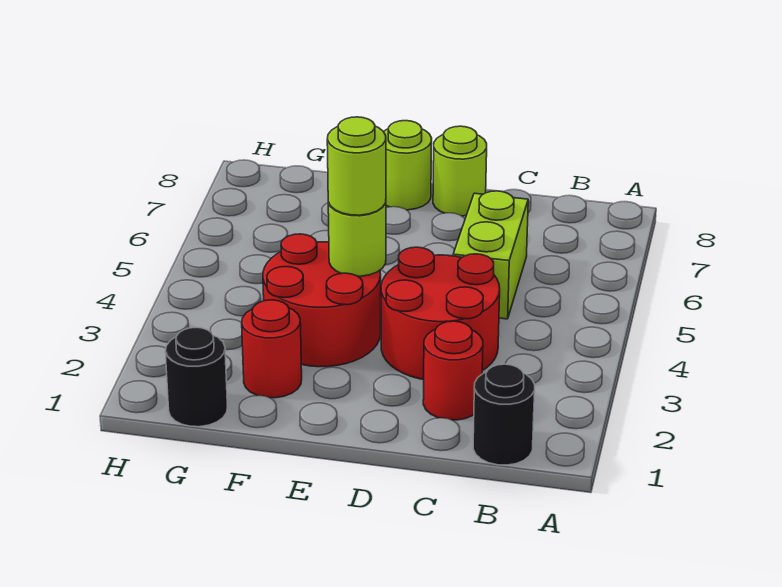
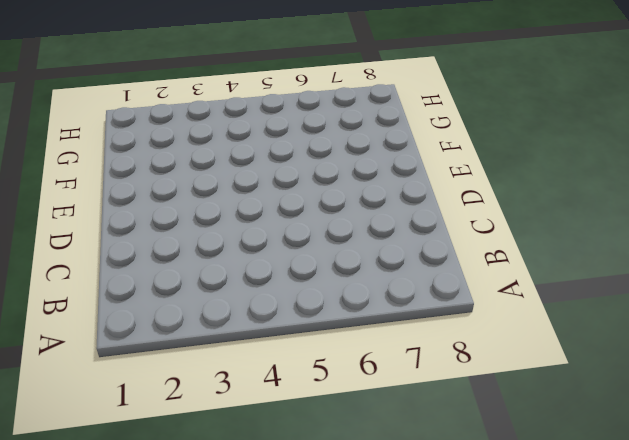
none -> black 1x1 round brick [473,364,535,465]
none -> red 1x1 round brick [423,321,483,420]

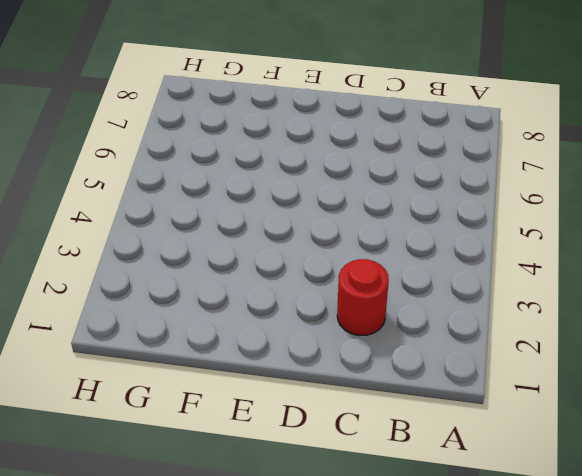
none -> black 1x1 round brick [473,364,535,465]
none -> red 2x2 round brick [381,247,500,380]

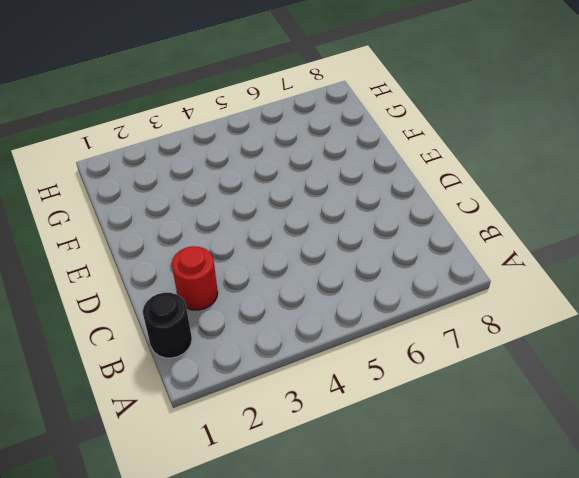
none -> red 2x2 round brick [381,247,500,380]
none -> lime 1x2 brick [453,191,528,319]

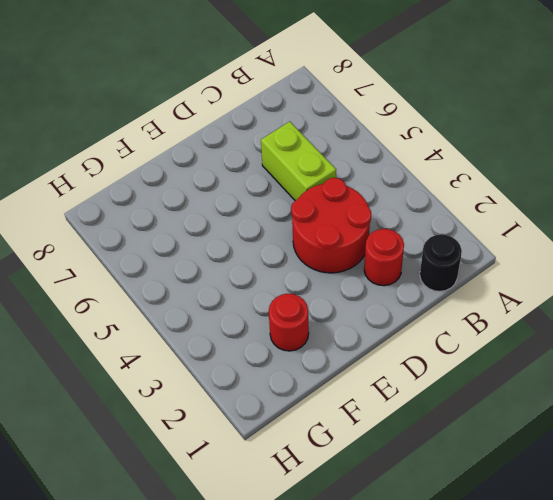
none -> lime 1x1 round brick [433,126,487,216]
none -> red 2x2 round brick [263,234,381,367]

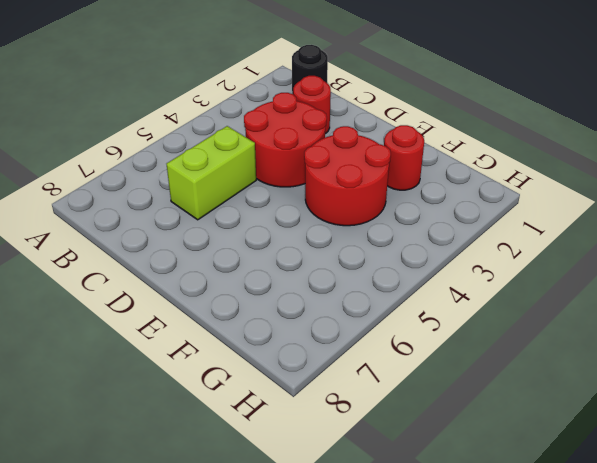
none -> lime 1x1 round brick [433,126,487,216]
none -> lime 1x1 round brick [384,121,432,210]

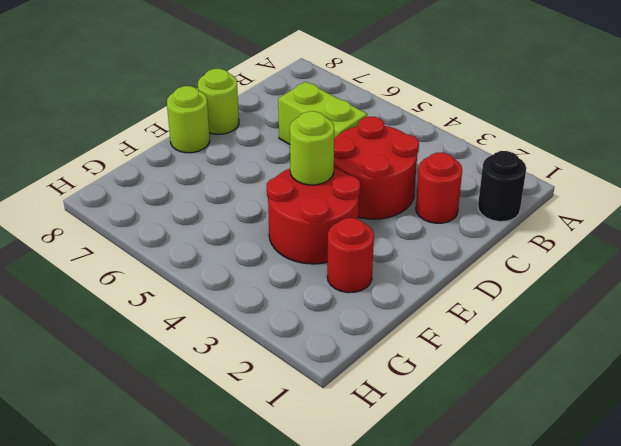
none -> black 1x1 round brick [165,327,228,427]
none -> lime 1x1 round brick [327,117,386,215]

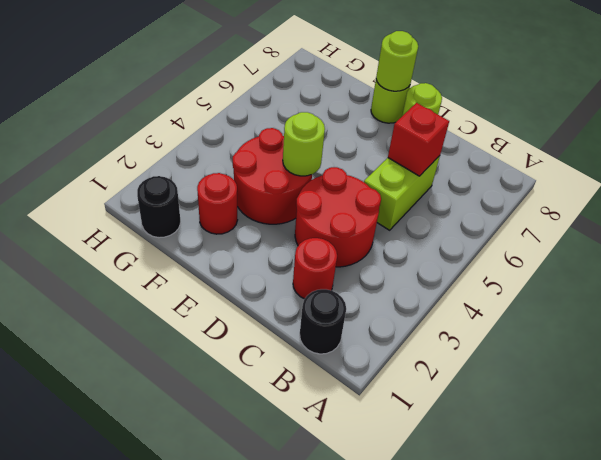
red 1x1 brick [388,103,449,176] -> none
lime 1x1 round brick [376,31,418,91] -> lime 1x1 round brick moved to [327,117,386,215]

